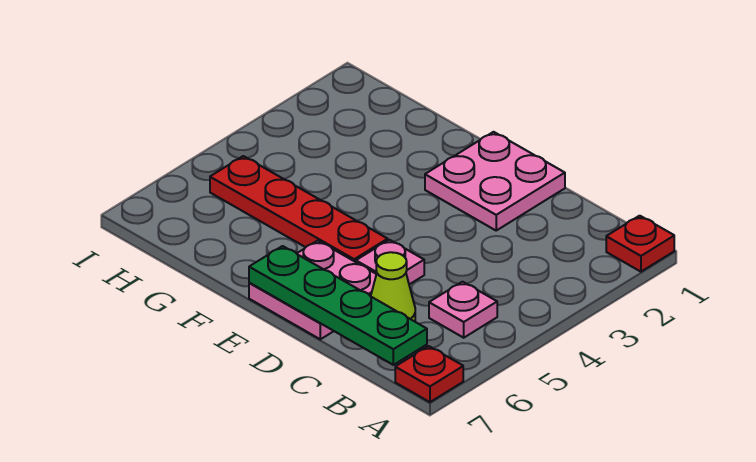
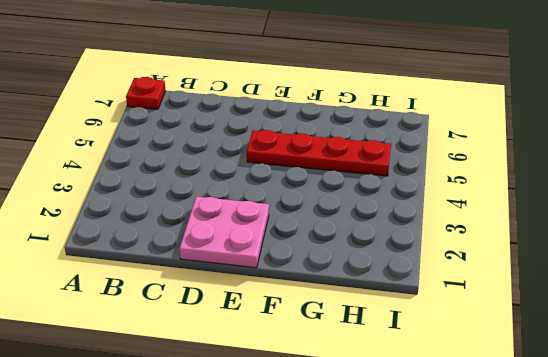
none -> red 1x1 plate [606,216,674,272]
none -> pink 1x1 plate [429,282,497,338]

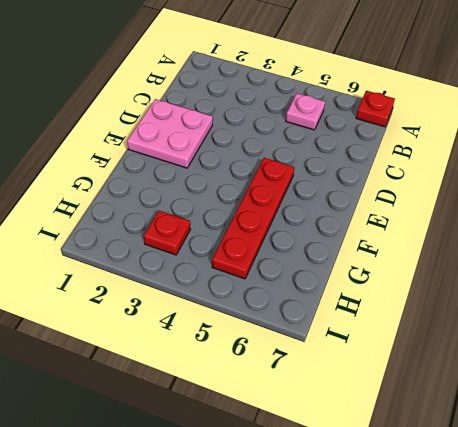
red 1x1 plate [144,211,190,255] -> red 1x1 plate moved to [606,216,674,272]
none -> lime 1x1 cone [371,252,415,321]
none -> pink 1x1 plate [356,240,424,284]

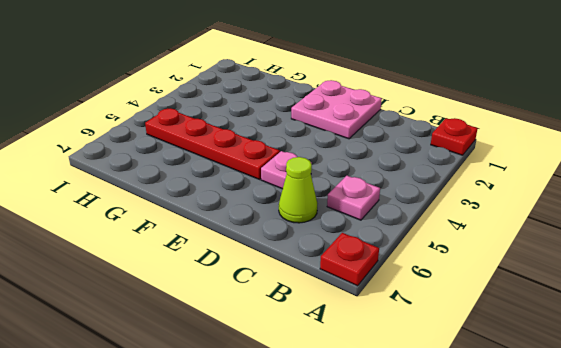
none -> pink 2x2 plate [249,241,376,339]
none -> green 1x4 plate [249,246,427,365]

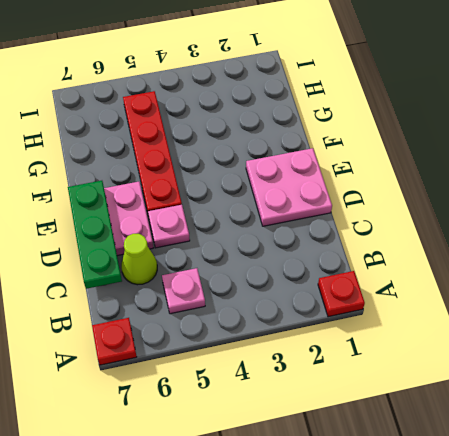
green 1x3 plate [68,181,122,289] -> green 1x4 plate [249,246,427,365]

